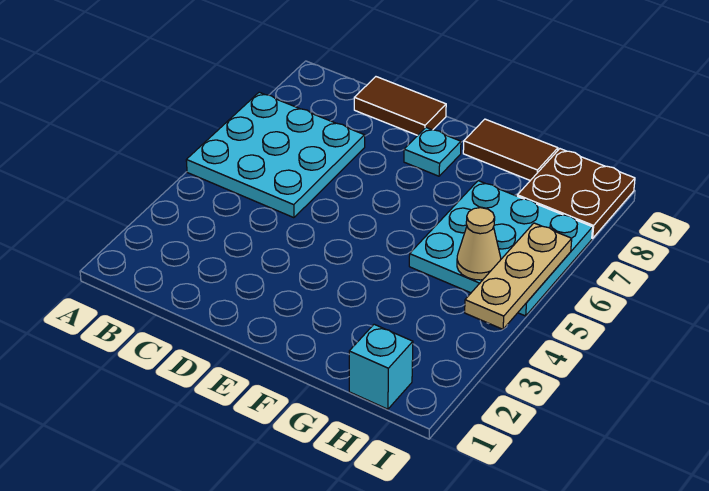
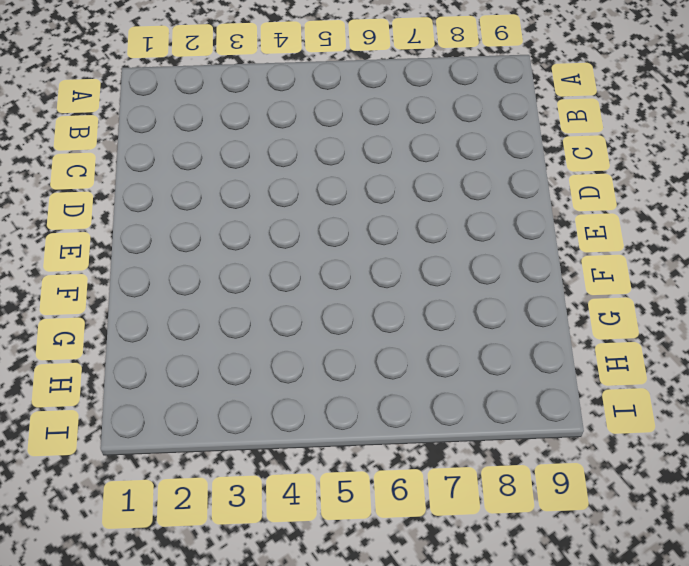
none -> cyan 3x3 plate [186,92,365,218]
none -> brown 1x2 tile [354,77,446,135]

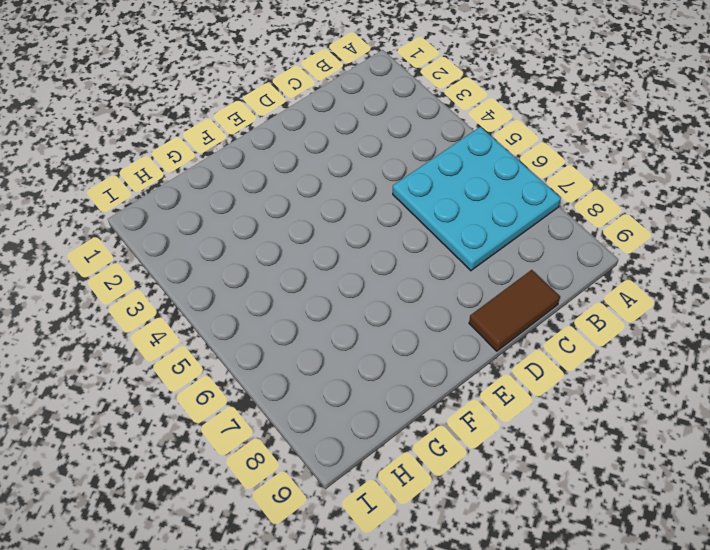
none -> cyan 1x1 plate [404,127,461,176]
none -> brown 1x2 tile [463,119,558,181]

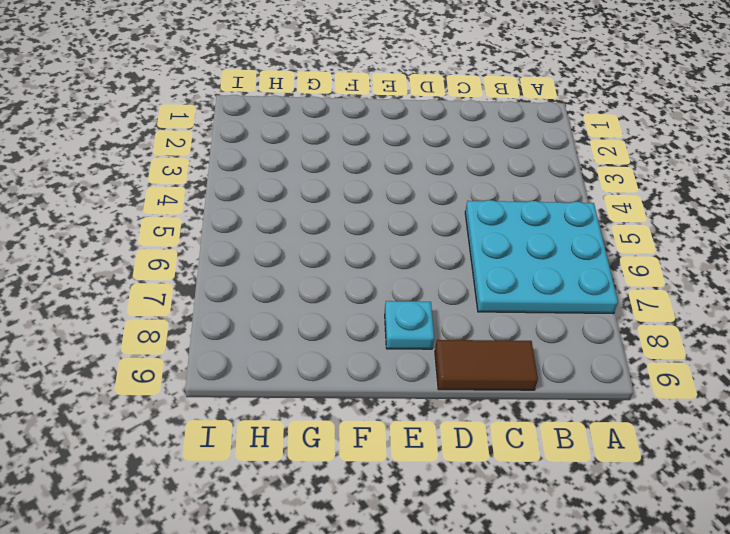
none -> brown 1x2 tile [463,119,558,181]
none -> cyan 3x3 plate [409,181,593,316]

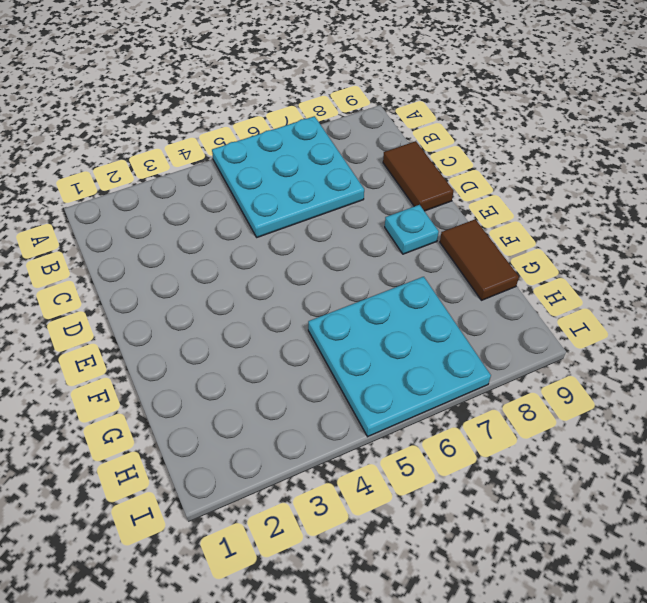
none -> cyan 1x1 brick [349,324,413,409]
none -> brown 2x2 plate [517,149,635,239]

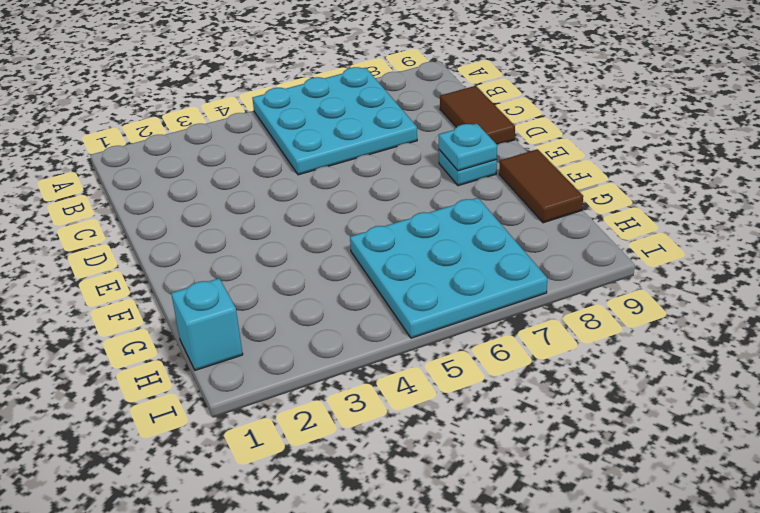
cyan 1x1 plate [439,124,497,171] -> none
none -> brown 2x2 plate [517,149,635,239]
none -> tan 1x1 cone [457,208,501,280]

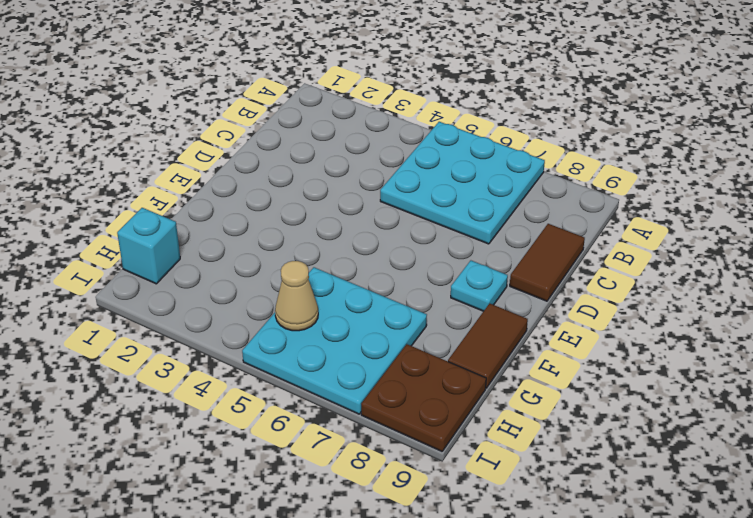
none -> tan 1x3 plate [465,223,572,329]

